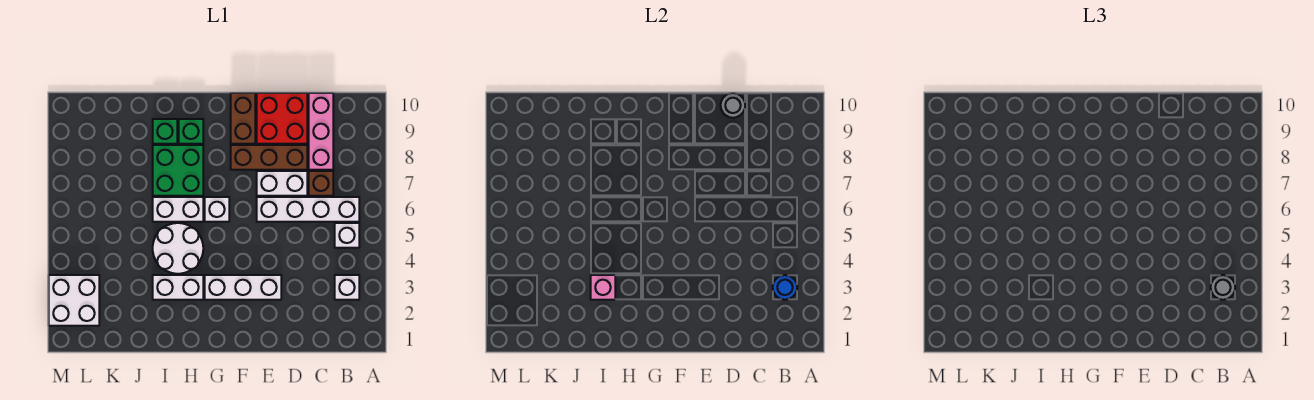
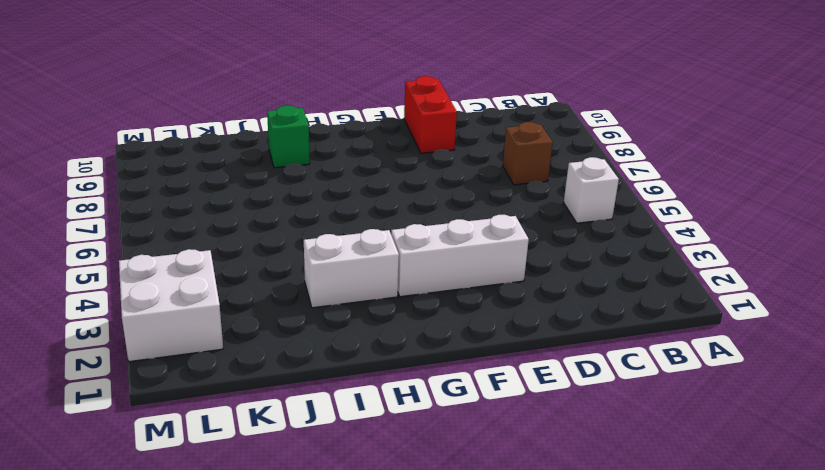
red 1x2 brick [404,76,457,153] -> red 2x2 brick [257,93,307,144]
none -> white 1x1 brick [335,275,359,300]
none -> white 1x4 brick [257,197,359,222]
none -> pink 1x3 brick [309,93,333,170]

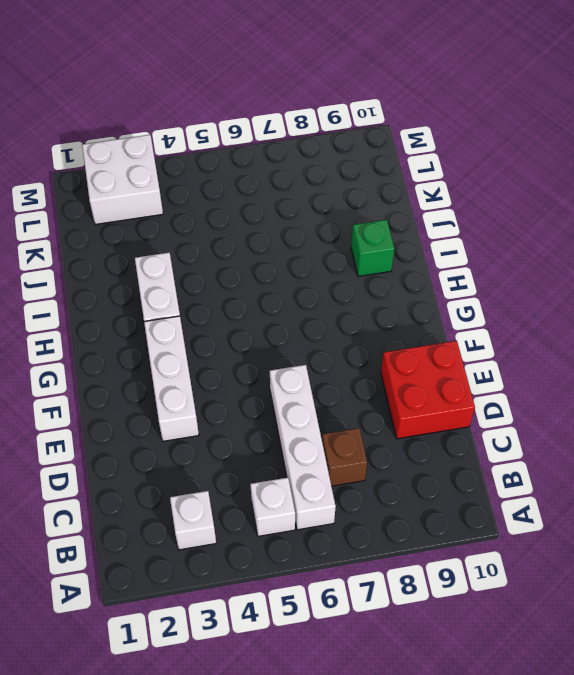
none -> pink 1x3 brick [309,93,333,170]
none -> white 1x2 brick [257,171,307,196]
none -> brown 1x3 brick [231,145,307,170]

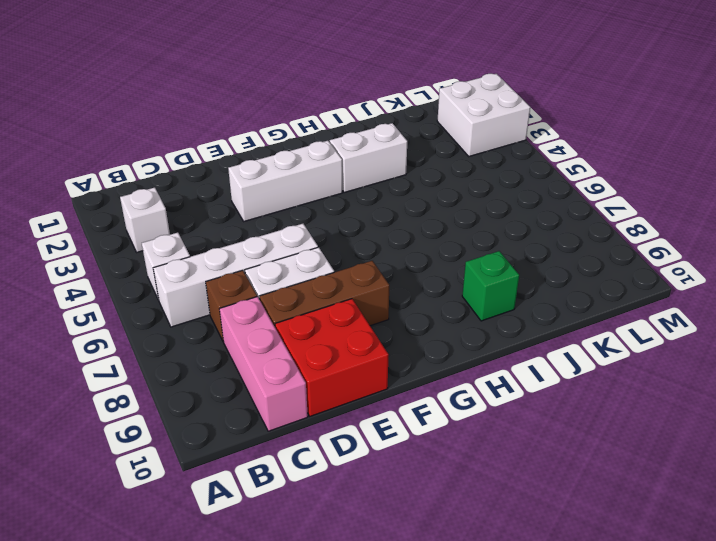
none -> brown 1x2 brick [231,93,255,144]
none -> white 1x1 brick [205,197,229,222]
none -> white 2x2 round brick [153,223,203,274]

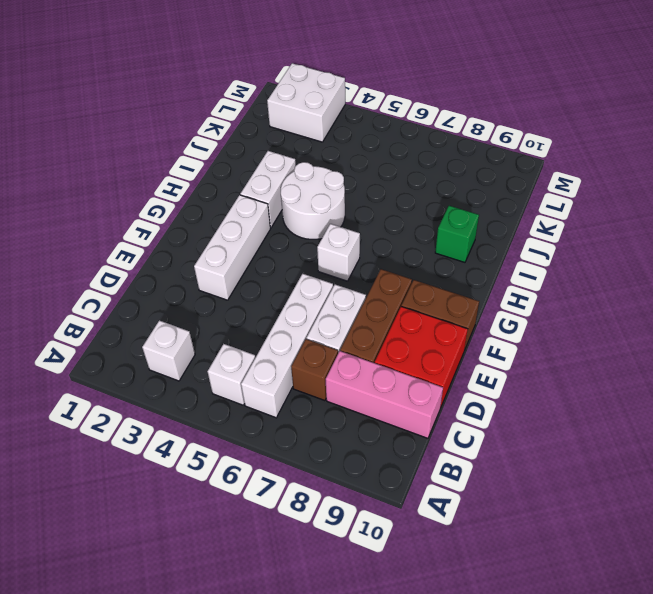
none -> white 1x2 brick [153,197,203,222]
none -> green 2x2 brick [153,145,203,196]
none -> green 1x1 brick [179,119,203,144]

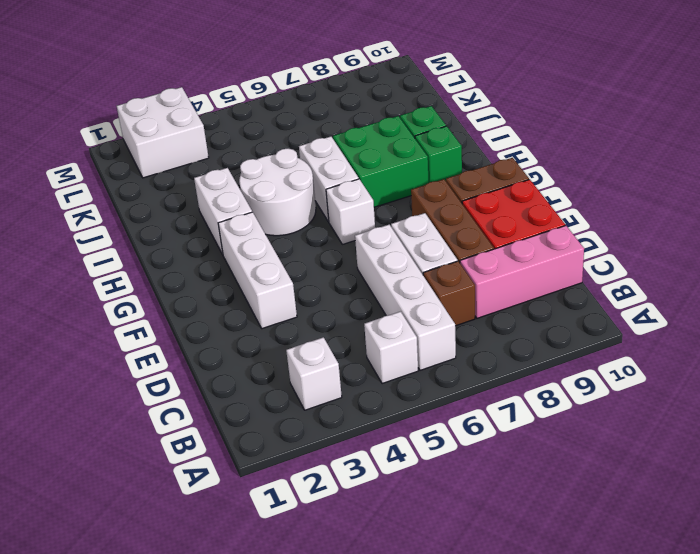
none -> blue 1x1 round brick [773,275,797,300]
none -> grey 1x1 round brick [721,93,745,118]
none -> pink 1x1 brick [591,275,615,300]

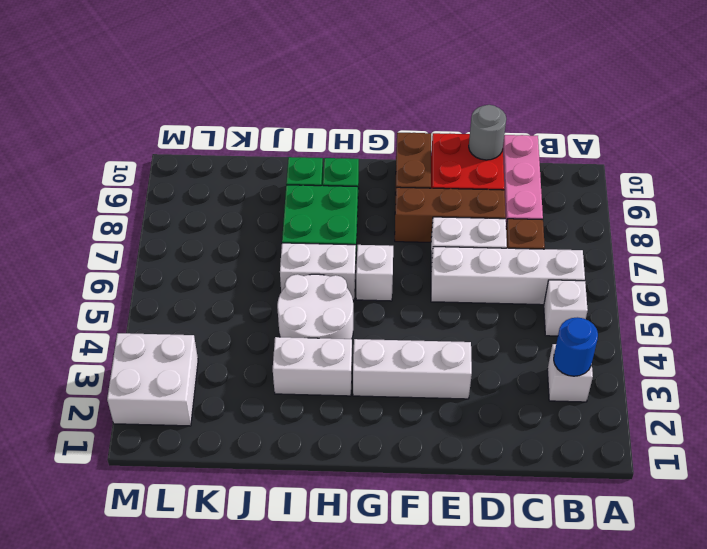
none -> pink 1x1 brick [591,275,615,300]
none -> grey 1x1 round brick [1211,275,1235,300]

